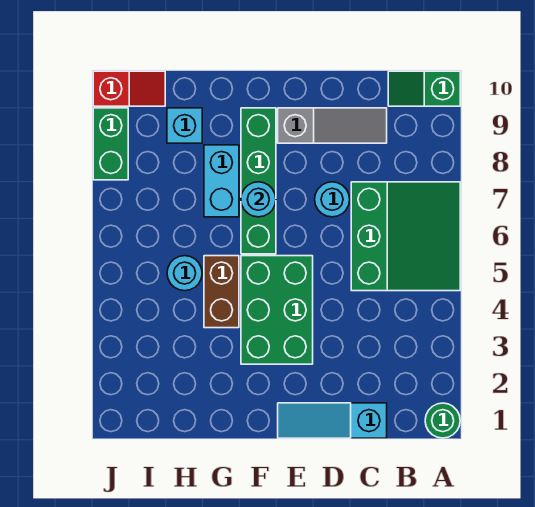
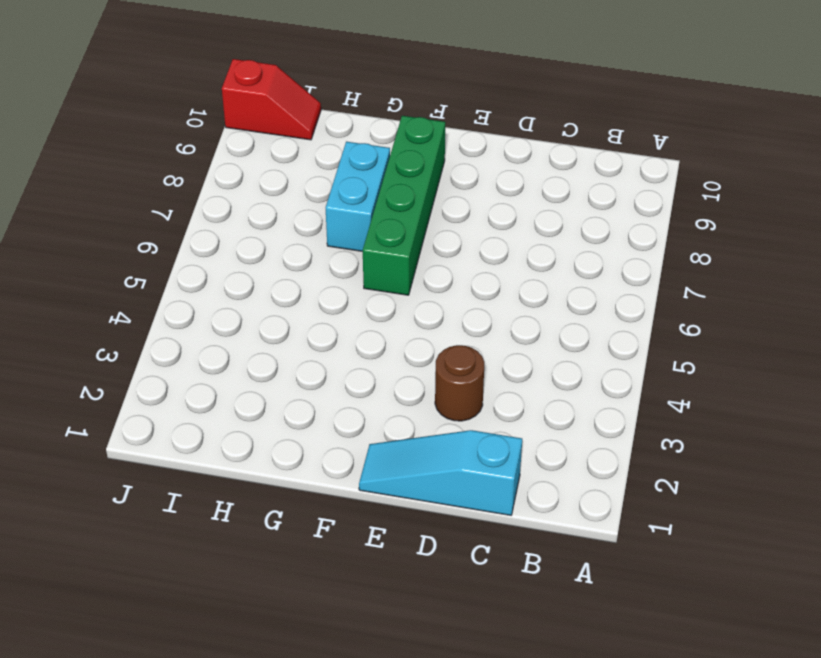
brown 1x1 round brick [435,345,484,421] -> none
none -> green 1x1 round brick [425,403,460,438]
none -> green 3x3 slope [351,182,460,291]
none -> green 1x2 slope [388,71,460,106]

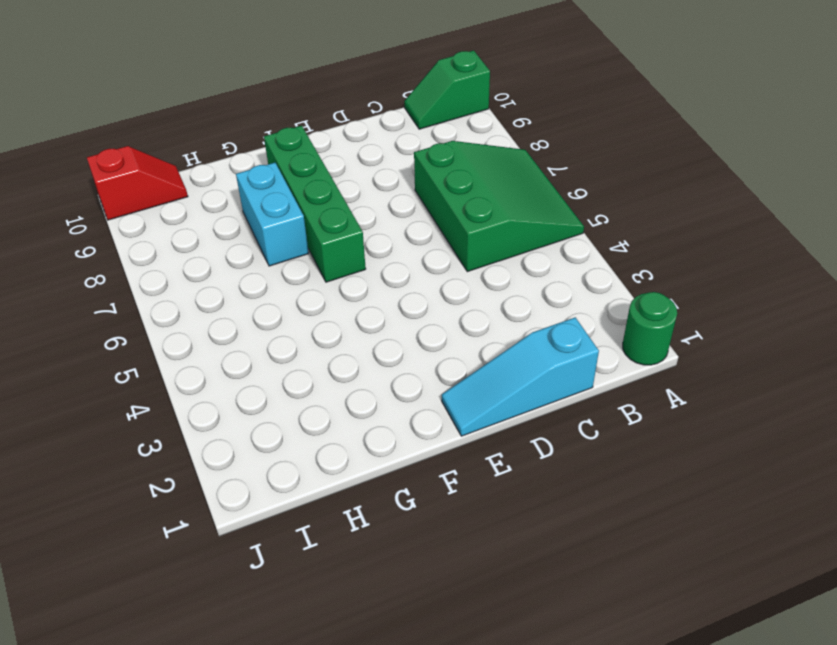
none -> grey 1x3 slope [278,108,387,143]
none -> cyan 1x1 round brick [315,182,350,217]
none -> green 2x3 brick [241,256,313,364]

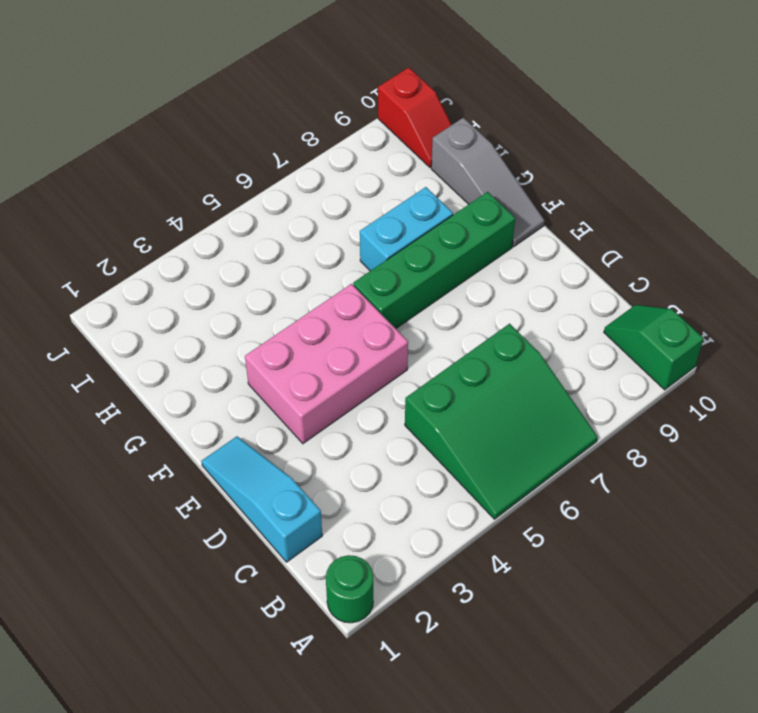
pink 2x3 brick [245,284,408,443] -> green 2x3 brick [241,256,313,364]
grey 1x3 slope [431,118,545,247] -> grey 1x3 slope moved to [278,108,387,143]
none -> cyan 1x1 round brick [315,182,350,217]
none -> brown 1x2 brick [204,256,239,328]
none -> cyan 1x1 round brick [167,256,202,291]

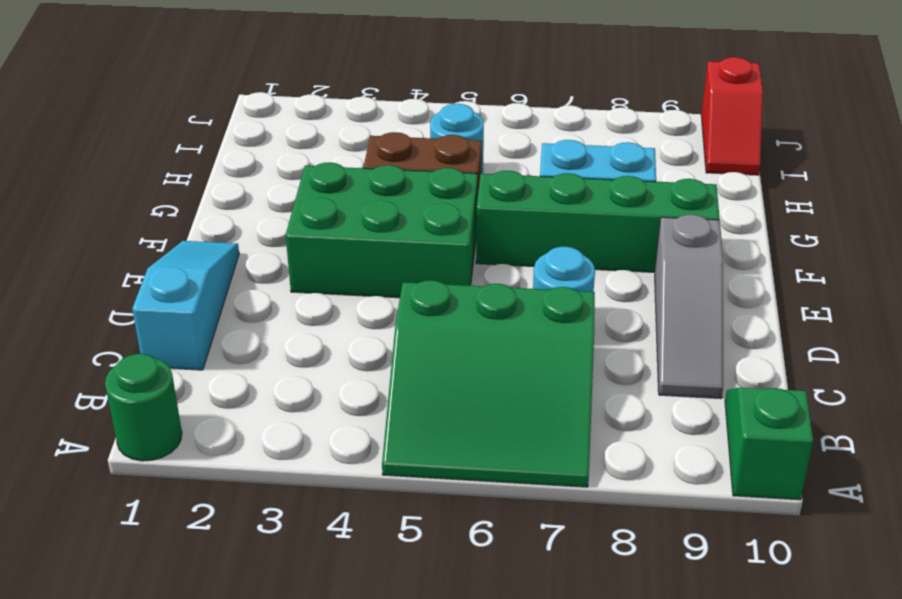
none -> cyan 1x1 brick [167,108,202,143]
none -> green 1x2 brick [93,108,128,180]
none -> cyan 1x1 round brick [241,182,276,217]

